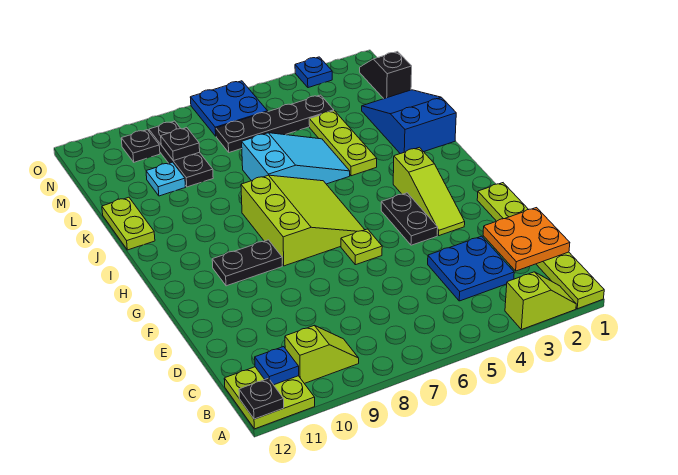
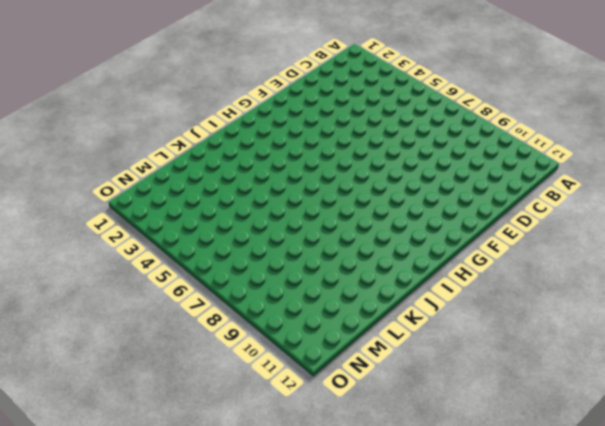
none -> lime 1x6 plate [477,183,604,309]
none -> lime 1x2 slope [505,272,576,330]
none -> lime 2x2 plate [224,367,315,429]

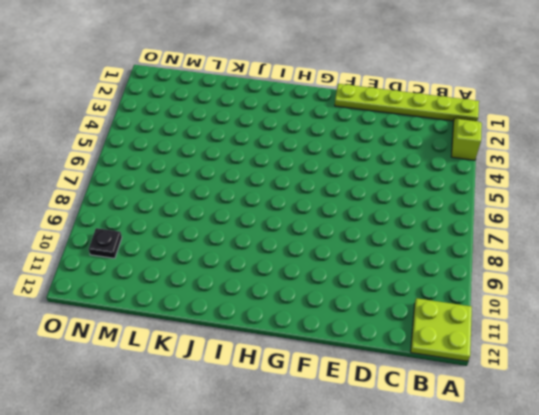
none -> lime 1x2 slope [285,325,359,384]
none -> blue 2x2 plate [428,236,514,301]
none -> lime 1x3 slope [393,147,465,236]

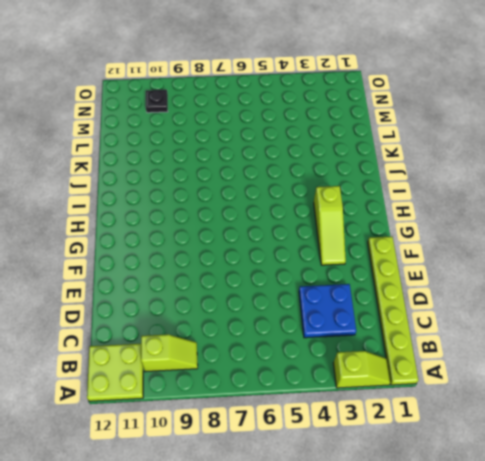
none -> black 1x2 plate [381,193,438,245]
none -> lime 1x1 plate [341,229,382,265]
none -> lime 3x3 slope [241,175,365,266]

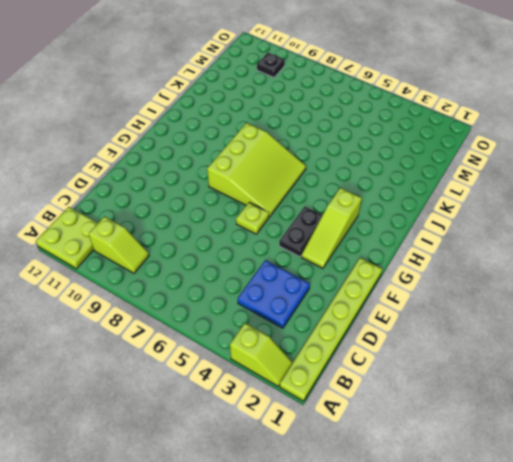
none -> black 1x2 plate [212,240,282,286]
none -> blue 2x3 slope [362,90,456,154]
none -> lime 1x3 plate [309,111,377,176]

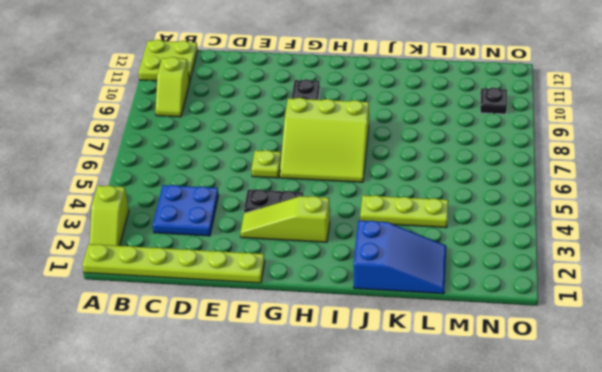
none -> cyan 2x3 slope [242,133,350,184]
none -> lime 1x2 plate [102,197,155,250]
none -> black 1x3 plate [149,121,213,187]

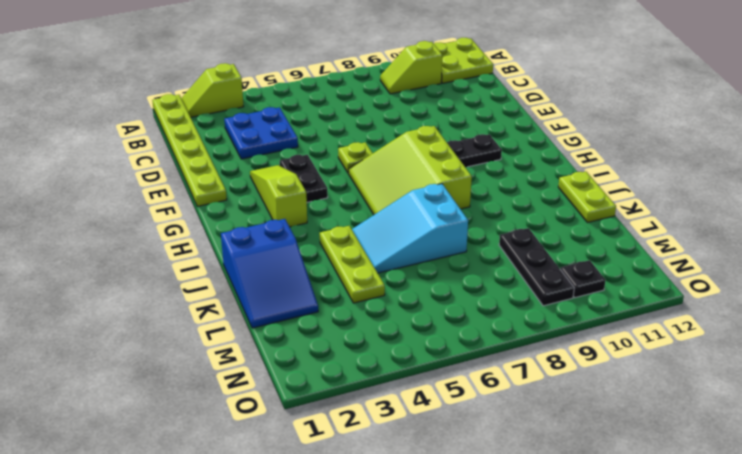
none -> cyan 1x1 plate [146,162,185,196]
none -> black 1x2 slope [360,52,412,99]
none -> black 1x4 plate [216,95,334,152]

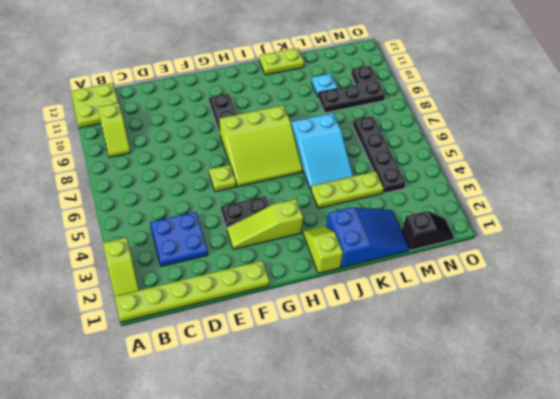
lime 1x2 slope [303,226,343,273] -> none
none -> blue 2x2 plate [190,81,268,136]
none -> blue 1x1 plate [295,57,332,88]
none -> black 1x1 plate [239,378,284,419]

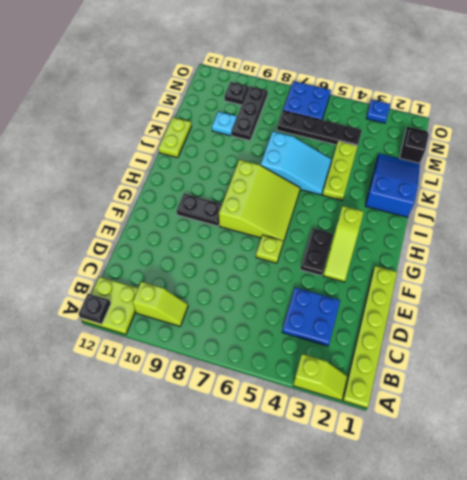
none -> blue 1x1 plate [255,347,299,385]
none -> orange 2x2 plate [483,208,570,271]
none -> black 1x1 plate [161,128,200,161]

